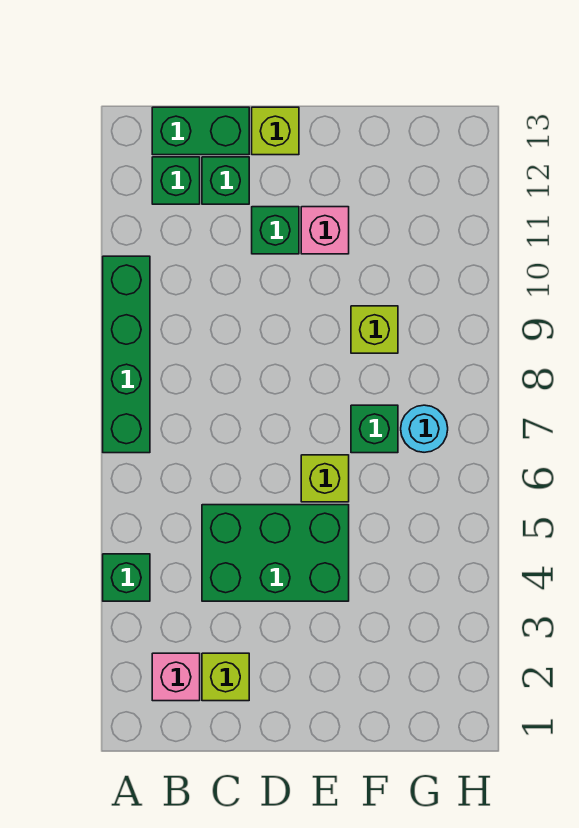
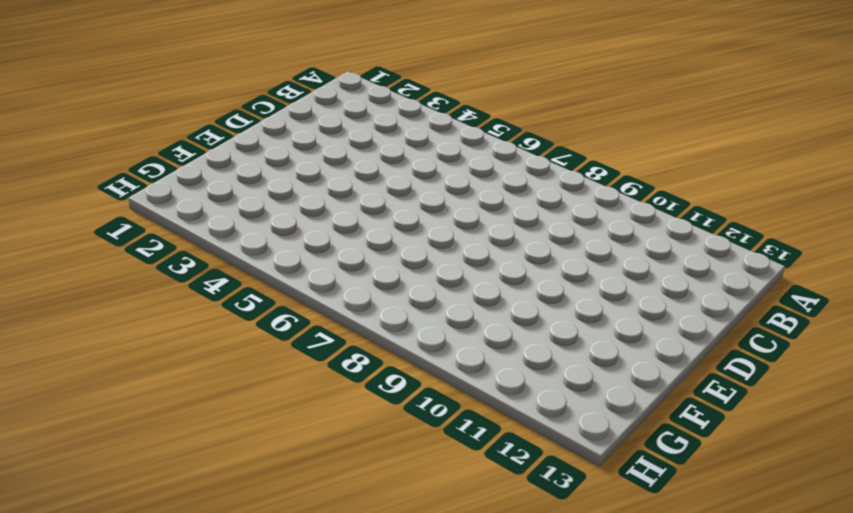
none -> green 1x1 brick [103,554,150,601]
none -> green 1x4 brick [103,256,150,453]
none -> pink 1x1 brick [152,653,200,701]

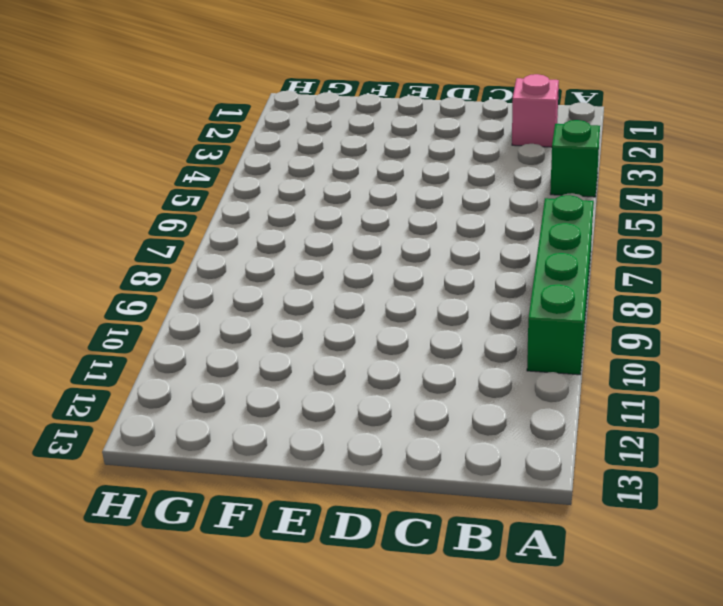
none -> green 1x1 brick [152,157,200,204]
none -> green 1x2 brick [152,107,249,155]
none -> lime 1x1 brick [202,653,249,701]

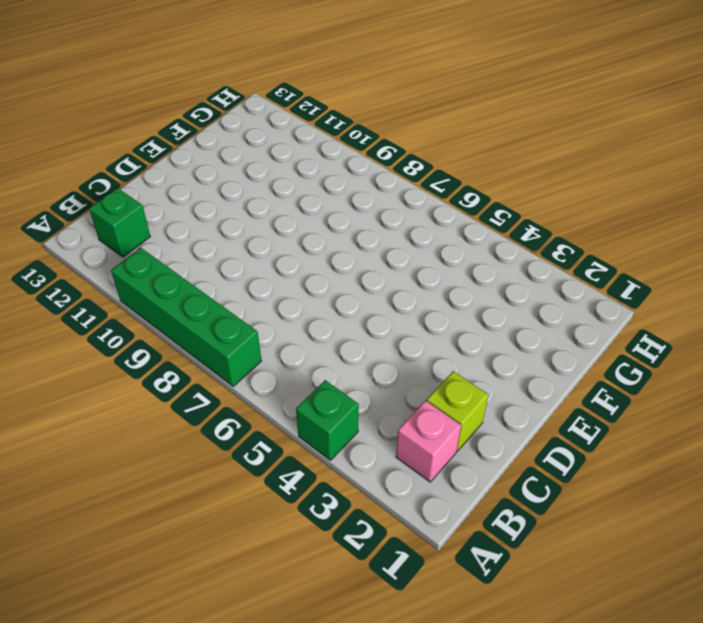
none -> green 1x2 brick [152,107,249,155]
none -> green 2x3 brick [202,505,349,601]
none -> green 1x1 brick [202,157,249,204]

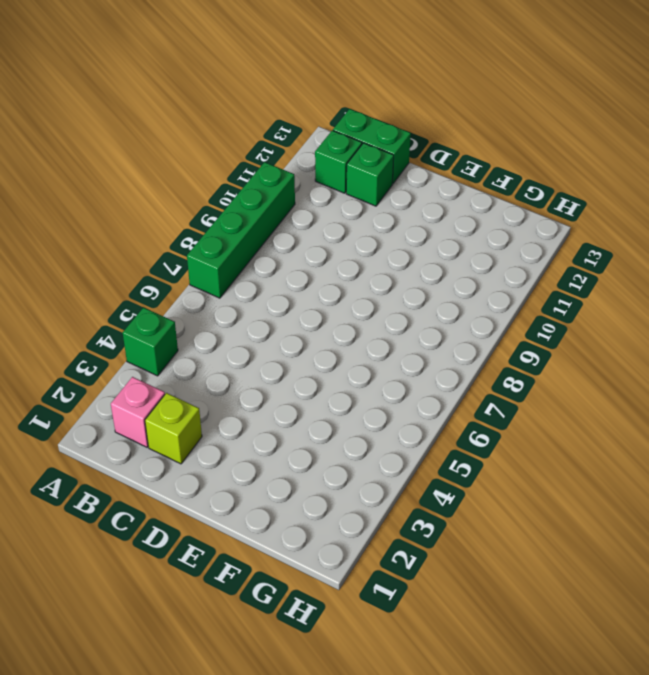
none -> green 2x3 brick [202,505,349,601]
none -> green 1x1 brick [252,207,299,254]
none -> lime 1x1 brick [252,107,299,155]

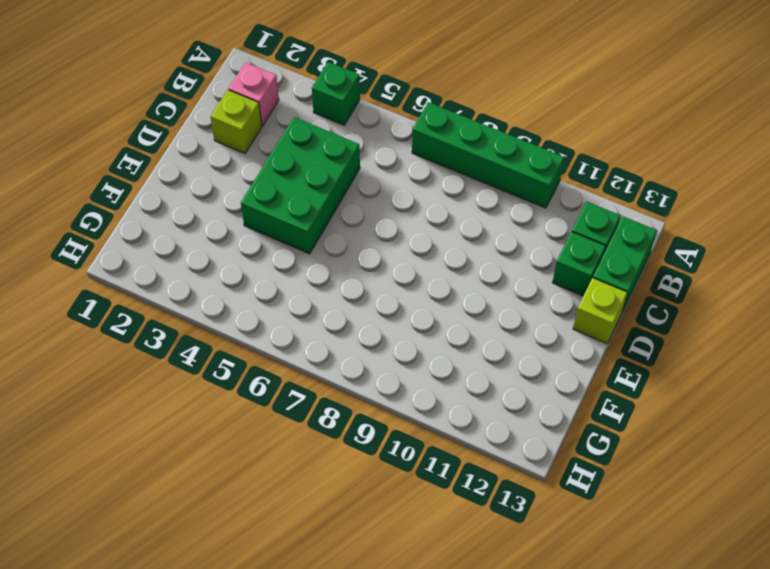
none -> green 1x1 brick [252,207,299,254]
none -> lime 1x1 brick [301,455,349,502]
none -> pink 1x1 brick [301,207,349,254]

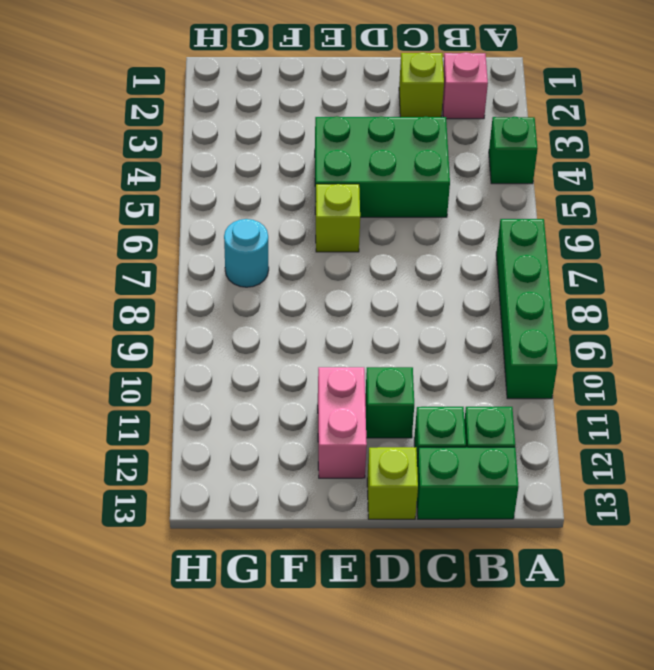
pink 1x2 brick [318,367,367,478] -> pink 1x1 brick [301,207,349,254]
none -> green 1x1 brick [351,405,398,453]
none -> lime 1x1 brick [351,306,398,353]

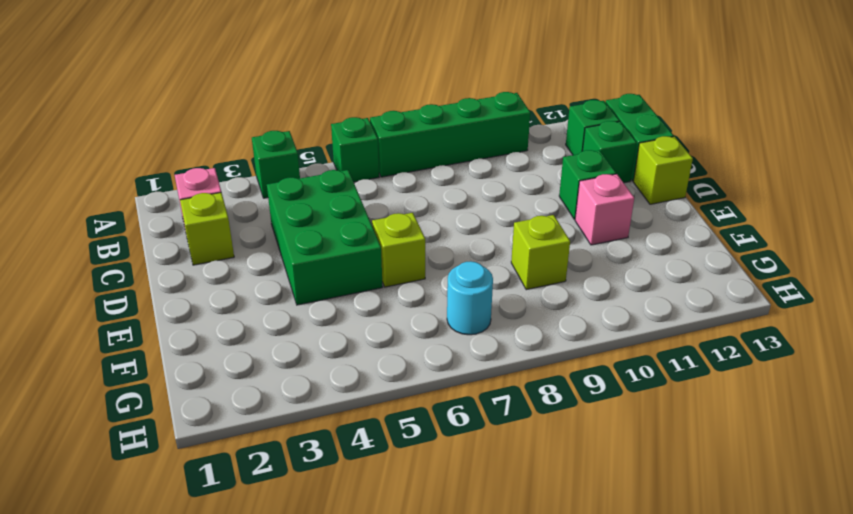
green 1x1 brick [331,117,379,182] -> green 1x1 brick moved to [351,405,398,453]

